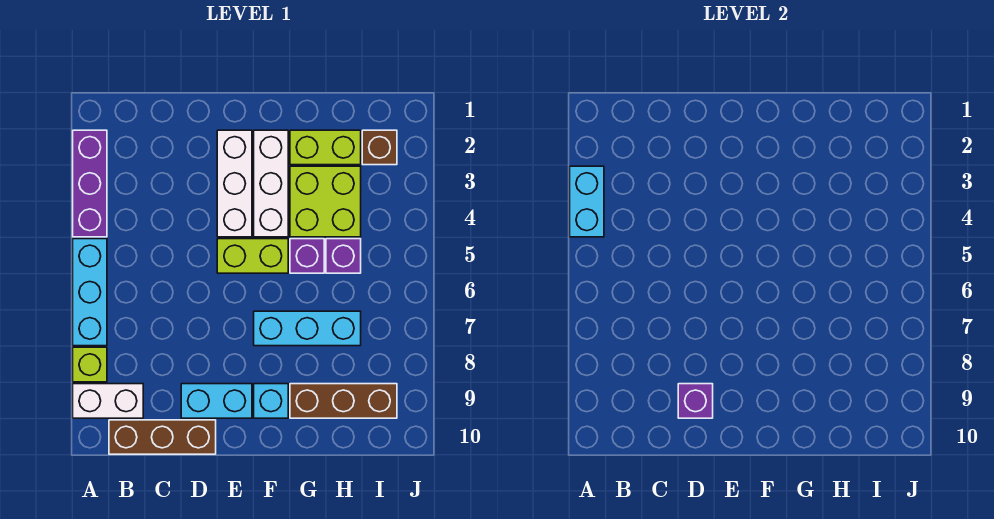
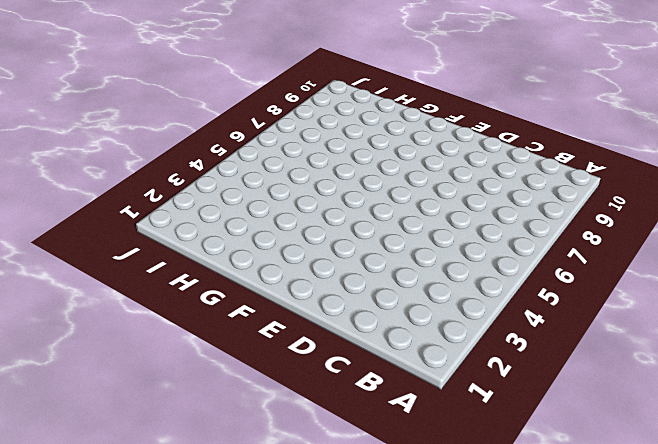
none -> purple 1x3 brick [73,130,107,237]
none -> cyan 1x3 brick [73,239,107,346]
none -> lime 1x1 brick [73,347,107,382]

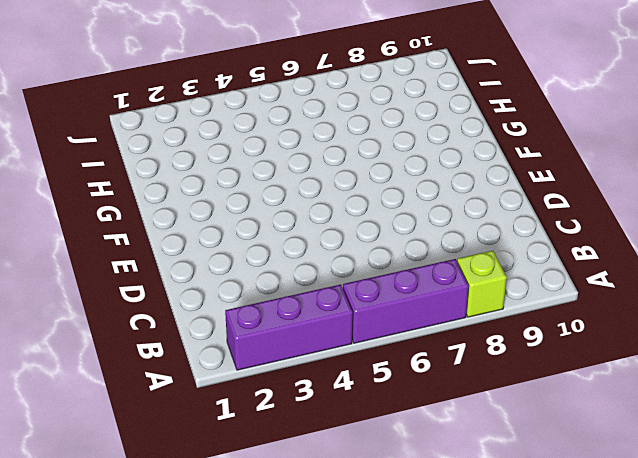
purple 1x3 brick [343,259,469,343] -> cyan 1x3 brick [73,239,107,346]
none -> white 1x2 brick [73,384,143,418]
none -> brown 1x3 brick [109,420,216,454]
none -> cyan 1x2 brick [181,384,252,418]

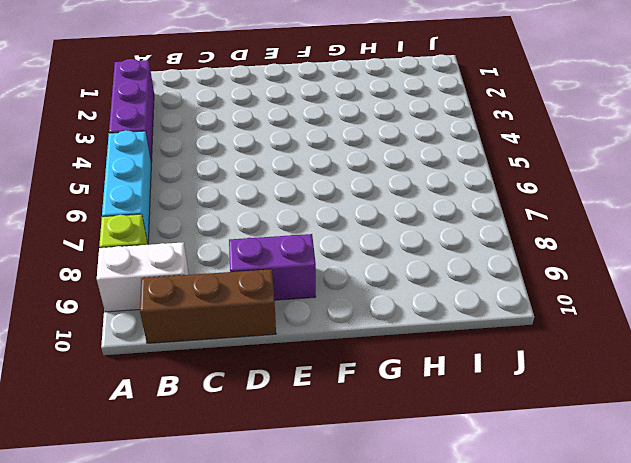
purple 1x2 brick [229,234,316,300] -> cyan 1x2 brick [181,384,252,418]
none -> white 1x3 brick [217,130,252,237]
none -> lime 1x2 brick [217,239,288,273]
none -> white 1x3 brick [254,130,288,237]

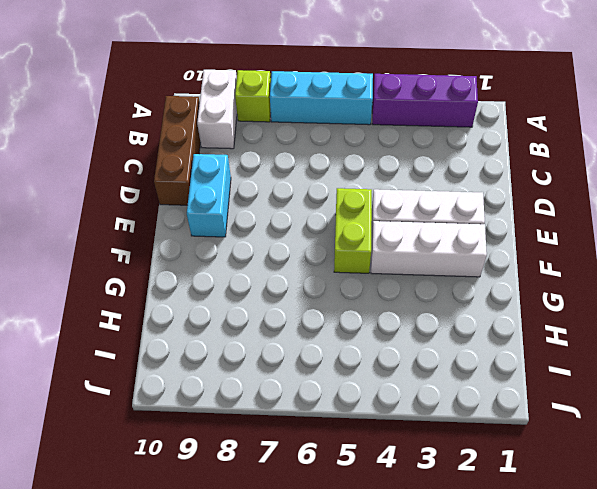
none -> cyan 1x3 brick [254,311,361,346]
none -> cyan 1x1 brick [254,384,288,418]
none -> lime 1x2 brick [290,130,361,165]

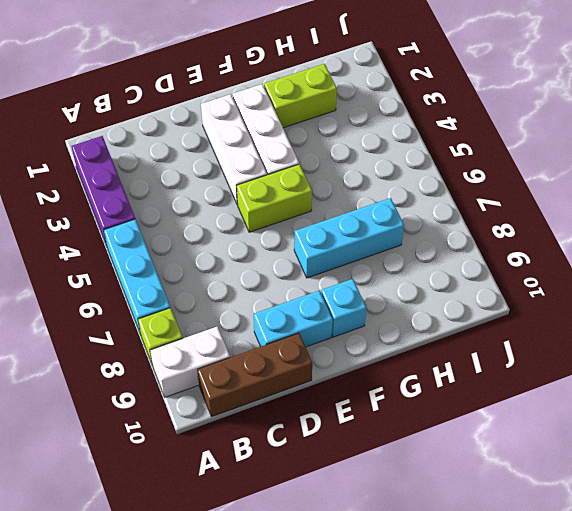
none -> lime 2x2 brick [290,166,361,237]
none -> purple 1x1 brick [290,239,324,273]
none -> brown 1x3 brick [290,384,397,418]

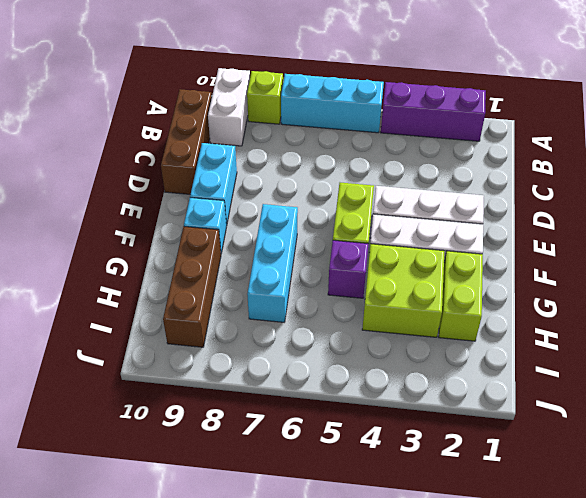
none -> purple 1x1 brick [326,239,361,273]
none -> brown 1x1 brick [362,130,397,165]
none -> cyan 1x2 brick [570,166,604,237]

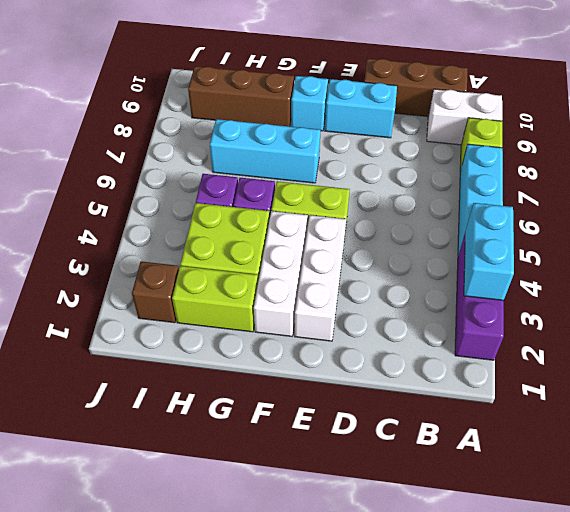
none -> purple 1x1 brick [678,384,713,418]

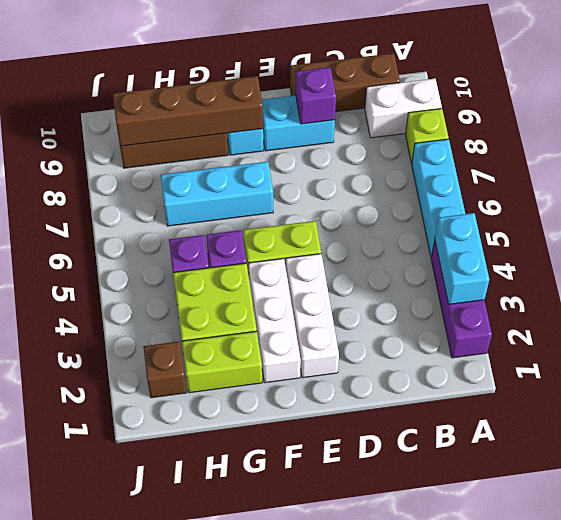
brown 1x4 brick [113,76,263,146] -> none

